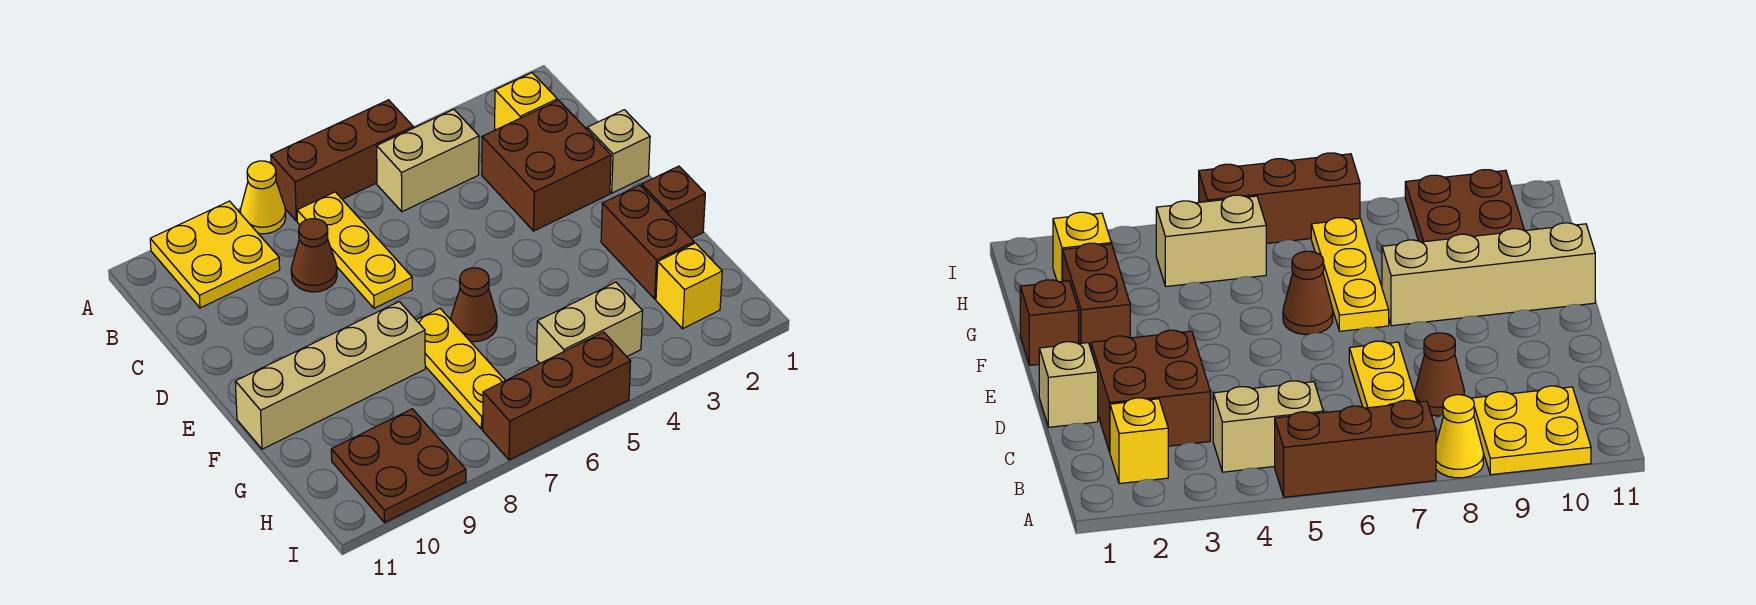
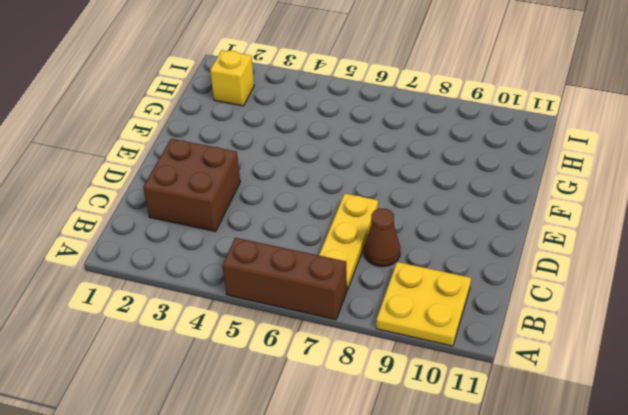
none -> yellow 1x1 cone [240,161,286,234]
none -> yellow 1x1 brick [495,73,557,130]
none -> tan 1x2 brick [377,109,479,212]

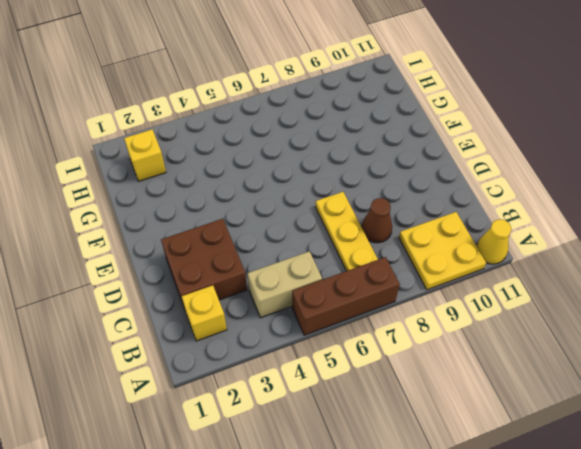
yellow 1x1 cone [477,219,511,264] -> yellow 1x1 cone moved to [240,161,286,234]
none -> tan 1x1 brick [587,110,650,193]
none -> brown 1x1 brick [642,166,705,238]
none -> brown 1x2 brick [601,185,694,299]

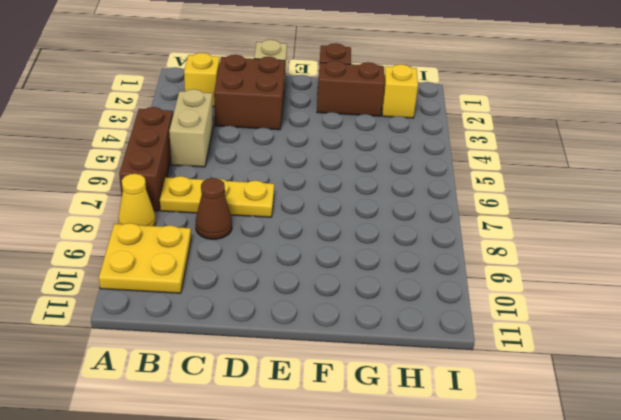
none -> brown 1x1 cone [451,268,497,342]
none -> yellow 1x3 plate [416,308,505,429]
none -> tan 1x4 brick [235,302,425,449]

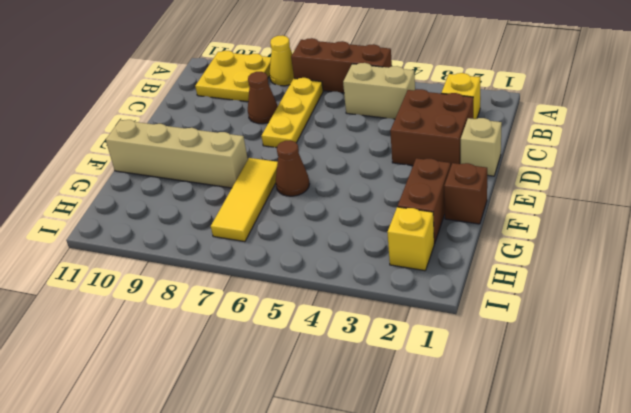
yellow 1x3 tile [211,158,278,242] -> yellow 1x3 plate [416,308,505,429]
none -> tan 1x2 brick [537,282,643,363]
none -> brown 2x2 plate [331,409,466,523]
none -> brown 1x3 brick [483,332,631,460]

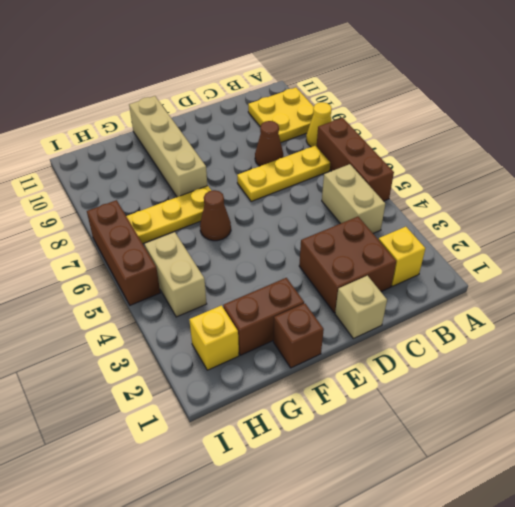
none -> brown 2x2 plate [331,409,466,523]

